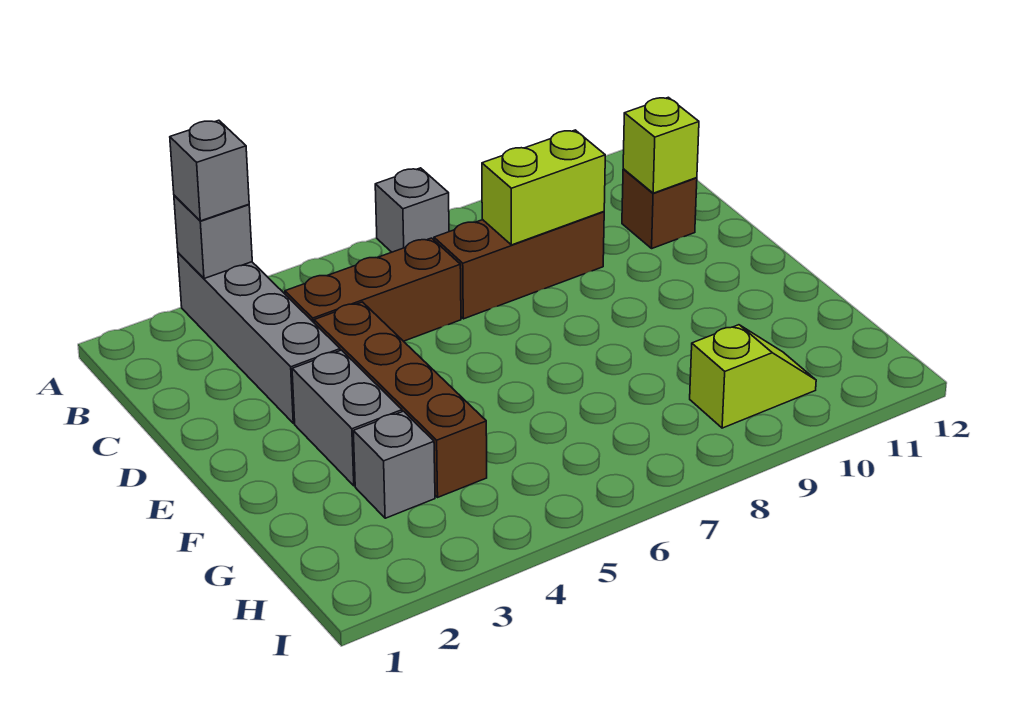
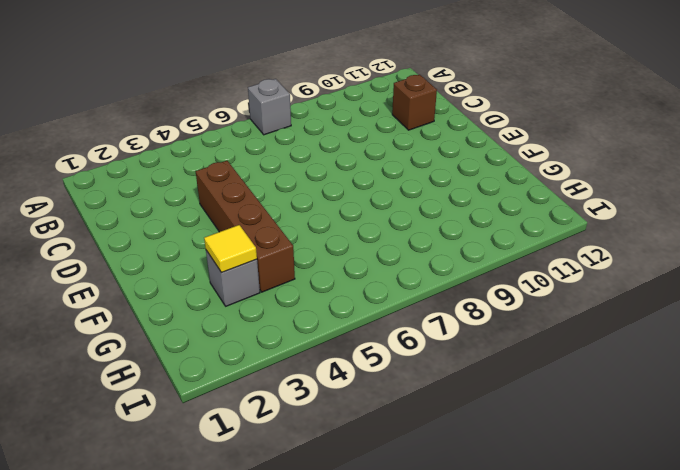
yellow 1x1 tile [204,225,257,273] -> none
none -> grey 1x4 brick [178,253,340,423]
none -> brown 1x3 brick [285,238,461,341]
none -> brown 1x3 brick [434,212,604,319]

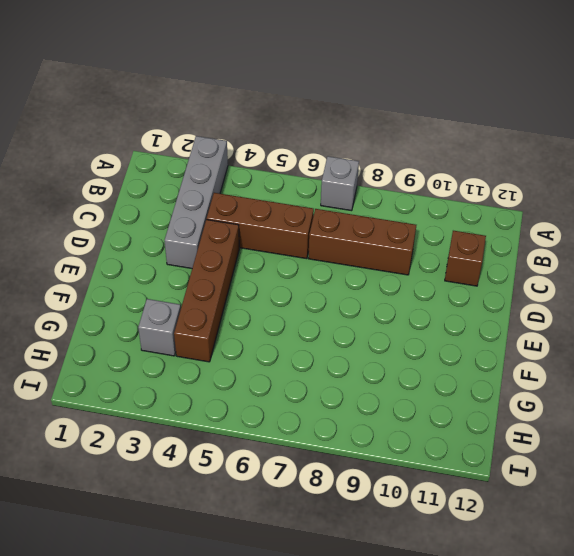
none -> grey 1x2 brick [292,350,402,486]
none -> lime 1x2 slope [690,325,816,428]
none -> grey 1x1 brick [174,195,252,279]

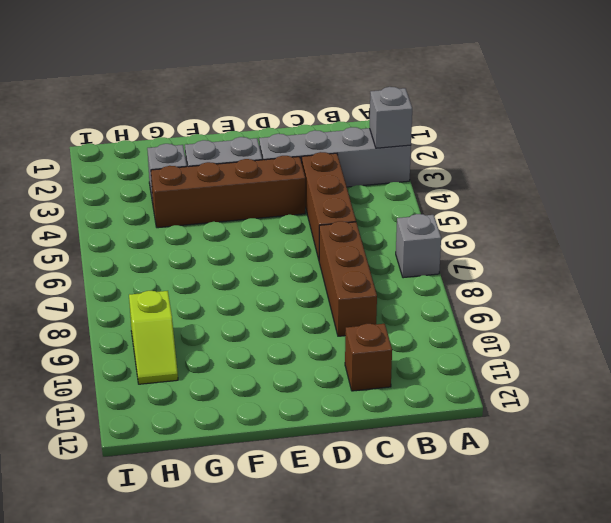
none -> lime 1x2 brick [482,130,605,245]
none -> lime 1x1 brick [623,97,699,193]
none -> grey 1x1 brick [170,120,249,221]

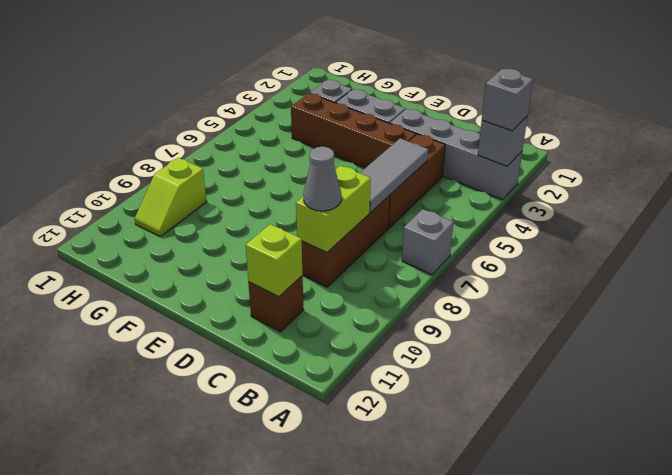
grey 1x3 tile [360,138,428,212] -> none
grey 1x1 cone [303,147,341,211] -> none

